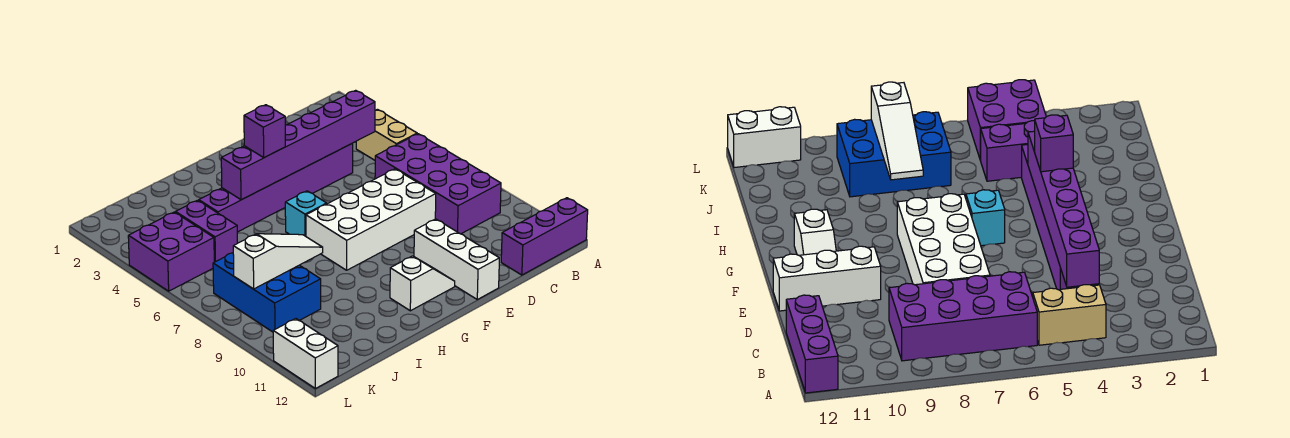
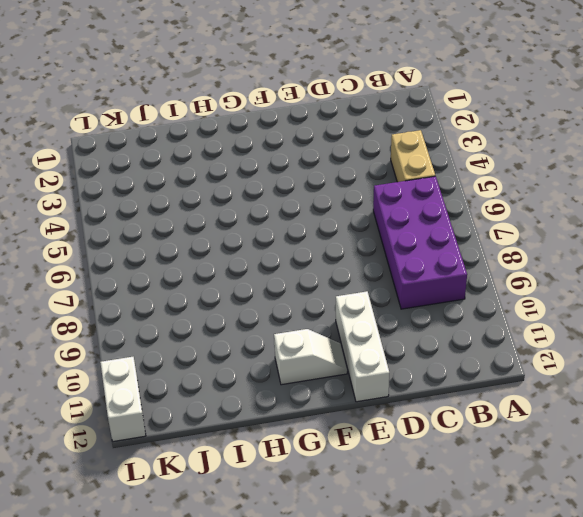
none -> purple 1x3 brick [501,198,588,275]
none -> purple 1x6 brick [199,143,353,232]
none -> white 2x4 brick [306,169,436,270]

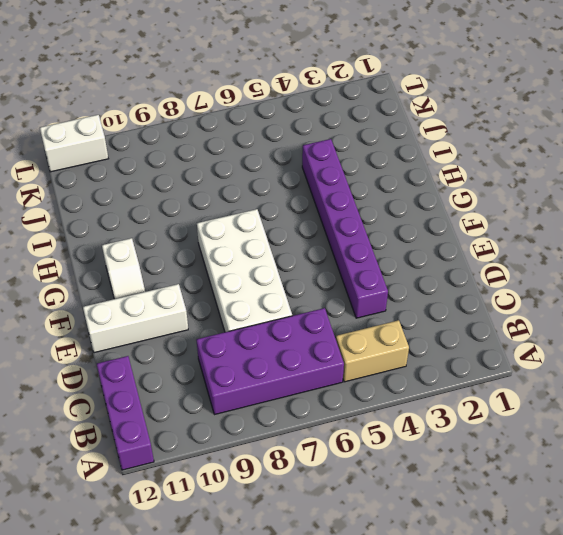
none -> cyan 1x1 brick [285,191,327,236]
none -> purple 1x2 brick [176,200,238,262]
none -> blue 2x3 brick [213,253,321,332]

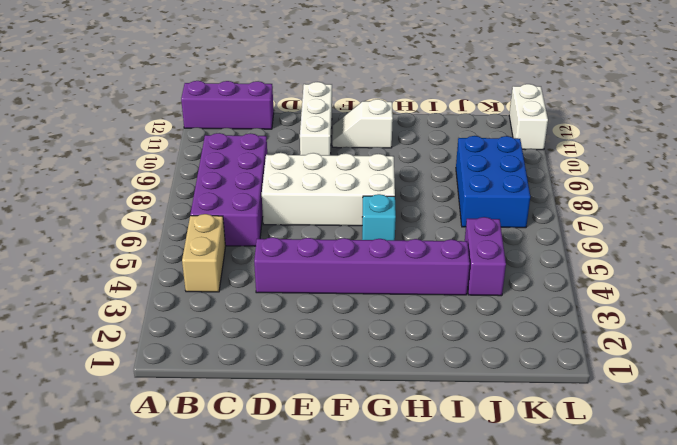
none -> purple 2x2 brick [128,212,214,291]
none -> purple 1x6 brick [221,90,375,200]
none -> white 1x3 slope [233,234,323,289]

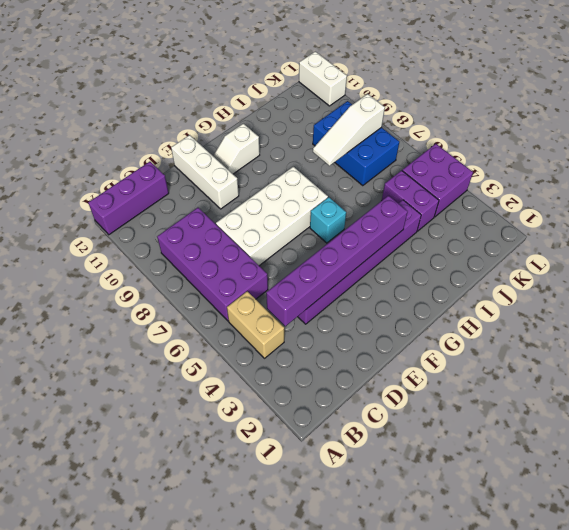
none -> purple 1x1 brick [244,105,285,158]

